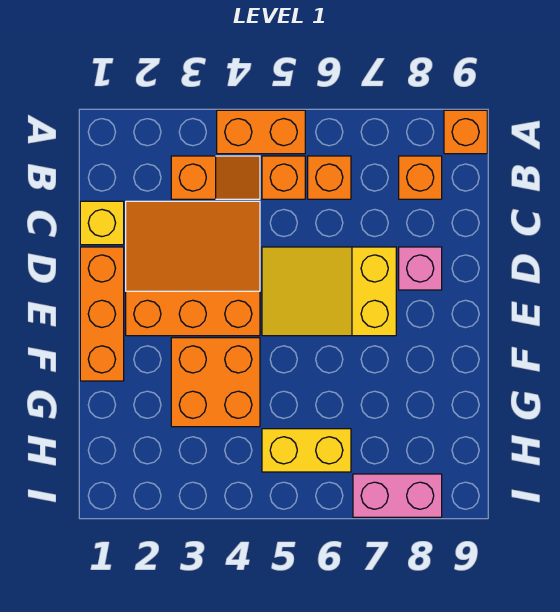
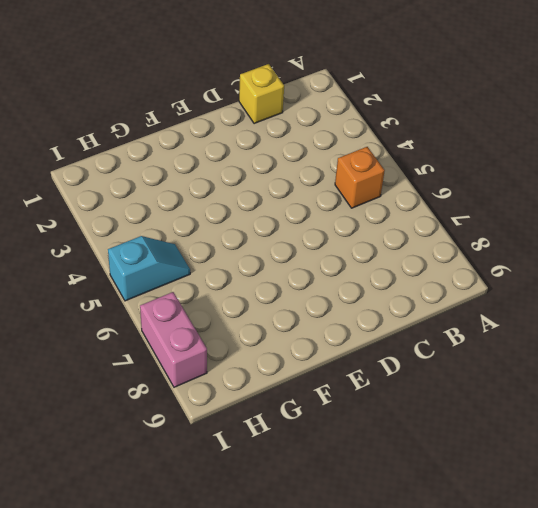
cyan 1x2 slope [108,236,190,301] -> yellow 1x2 brick [262,429,351,472]
none -> orange 1x2 brick [217,110,305,154]
none -> orange 1x1 brick [444,110,487,154]
none -> orange 1x2 slope [171,156,260,199]

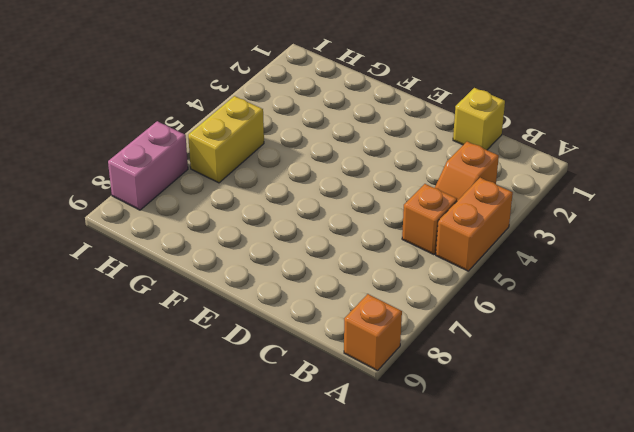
none -> orange 1x1 brick [308,156,351,199]
none -> orange 1x1 brick [399,156,442,199]
none -> orange 3x3 slope [126,201,260,336]

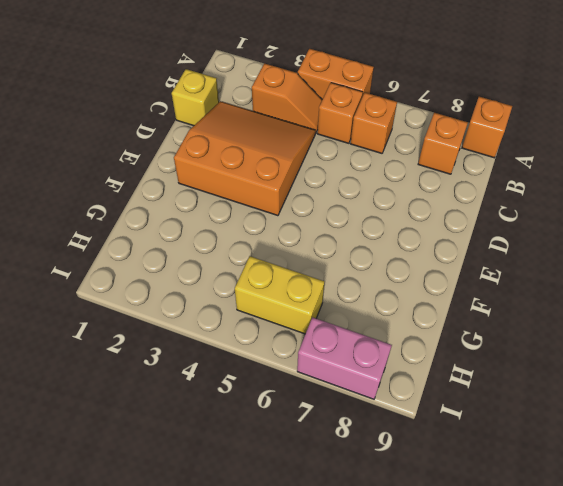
none -> orange 1x3 brick [80,247,124,381]
none -> yellow 2x3 slope [262,247,396,336]
none -> pink 1x1 brick [399,247,442,290]

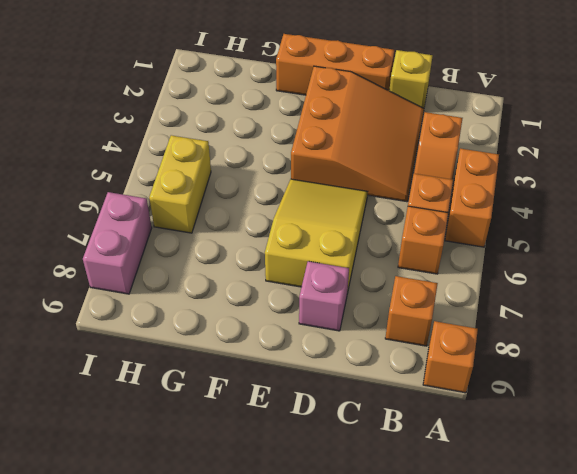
none -> orange 2x2 brick [171,338,260,427]

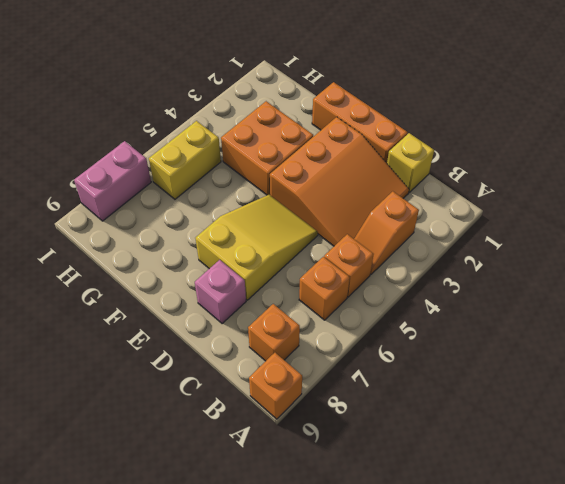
none -> orange 1x2 brick [217,110,305,154]

